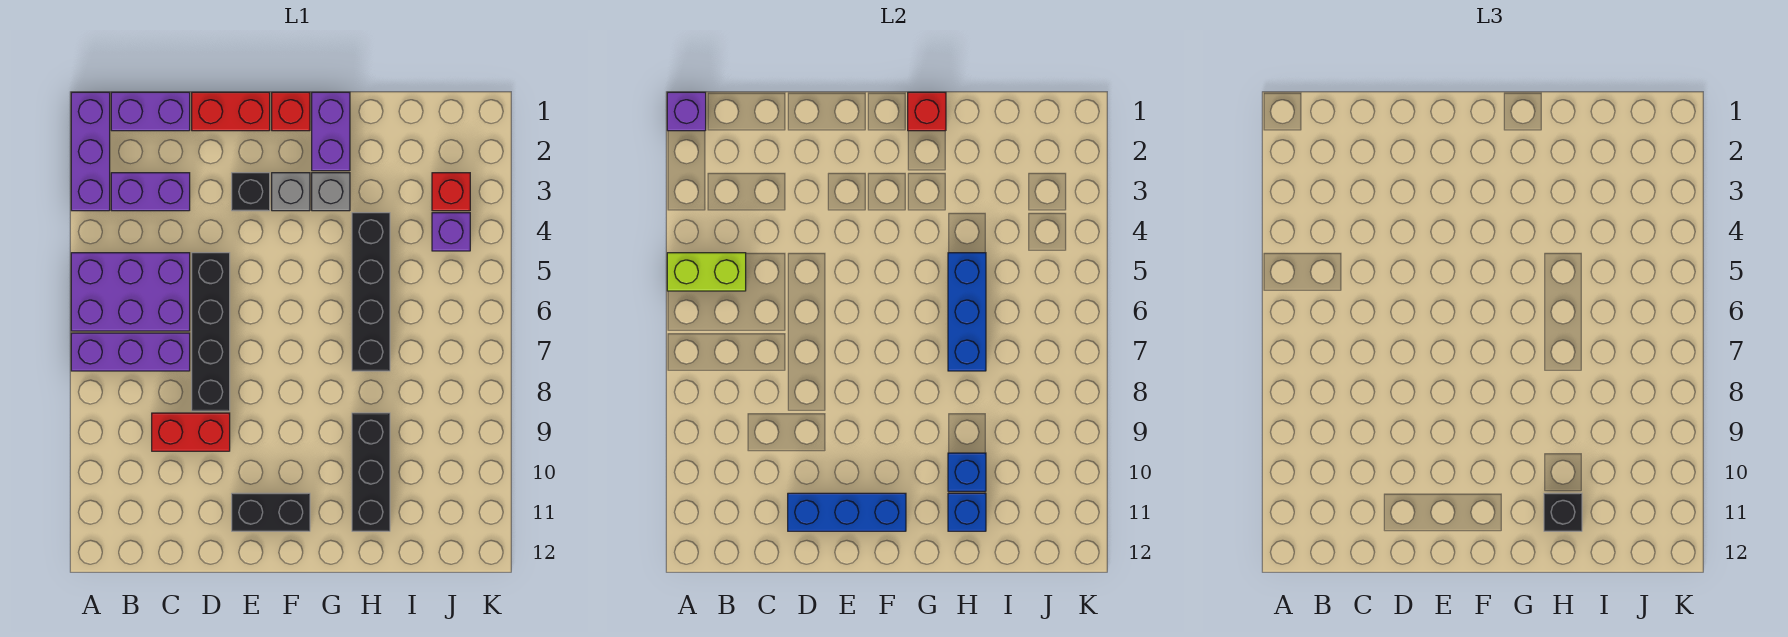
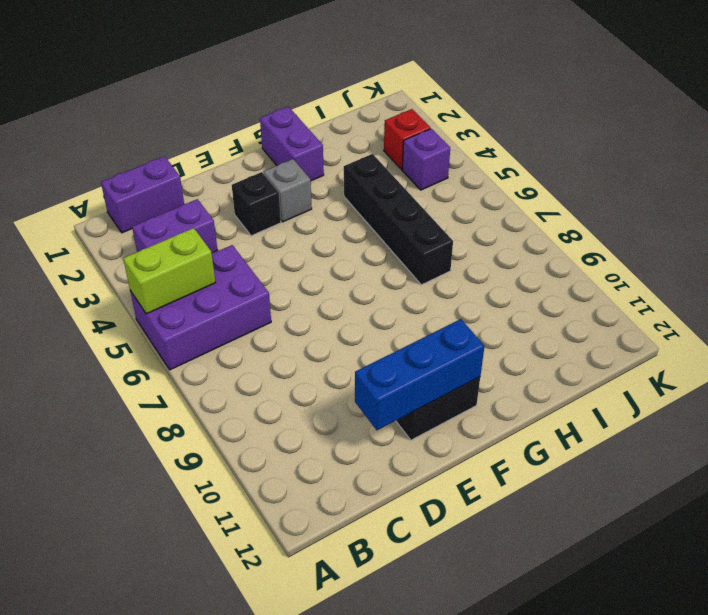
none -> purple 1x3 brick [71,92,110,211]
none -> purple 1x3 brick [71,333,190,371]
none -> red 1x2 brick [152,413,230,451]

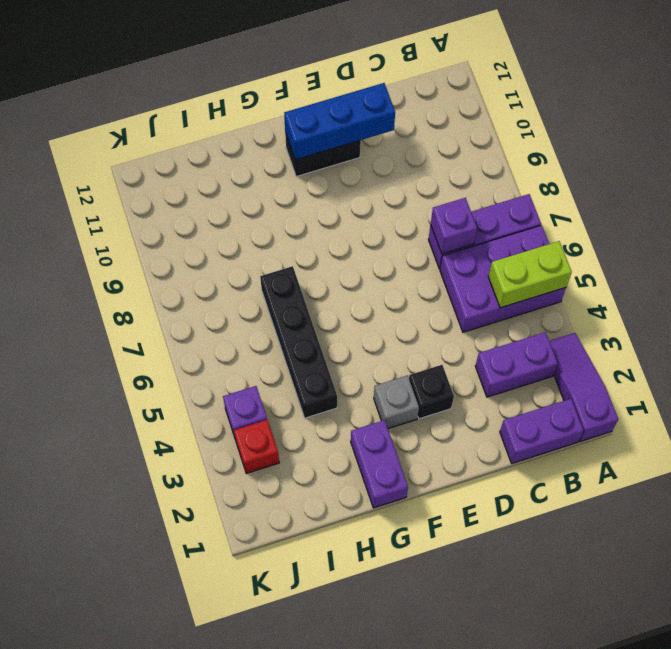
purple 1x3 slope [549,333,618,442] -> purple 1x3 brick [71,92,110,211]
purple 1x1 brick [431,198,477,254] -> purple 1x1 brick moved to [667,92,706,131]
none -> red 1x2 brick [152,413,230,451]
none -> red 1x2 brick [192,92,270,131]
none -> black 1x4 brick [192,253,230,411]

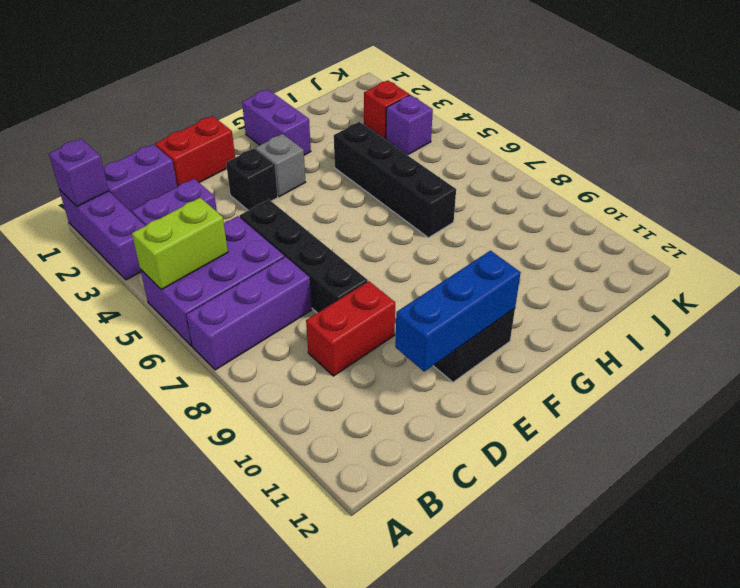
none -> red 1x1 brick [272,92,310,131]
none -> grey 1x1 brick [312,173,350,211]
none -> black 1x3 brick [352,413,390,531]

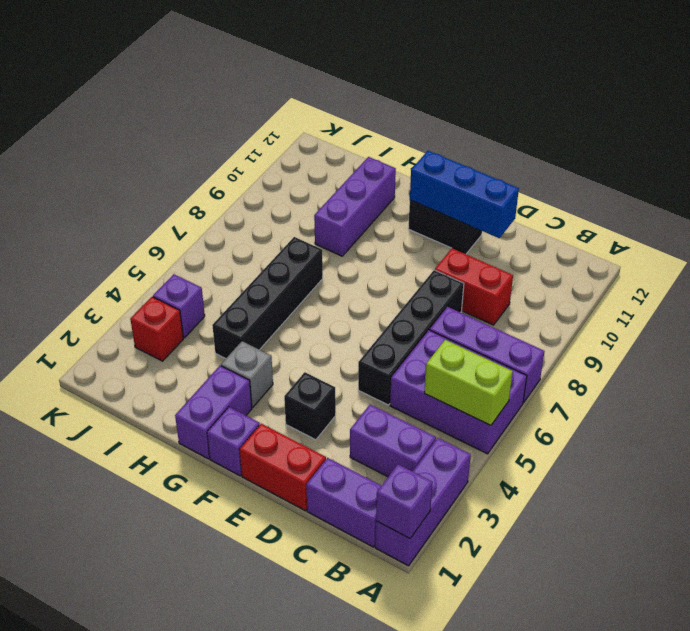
purple 1x1 brick [207,407,260,476] -> red 1x1 brick [272,92,310,131]
purple 1x3 brick [314,157,396,256] -> black 1x3 brick [352,413,390,531]
none -> grey 1x1 brick [272,173,310,211]
none -> red 1x1 brick [908,92,946,131]
none -> blue 1x3 brick [948,253,986,371]

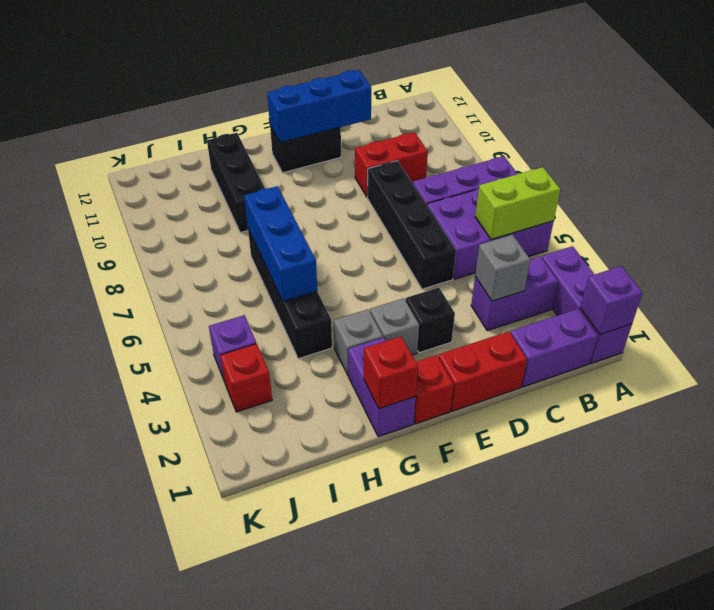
grey 1x1 brick [475,235,530,301] -> none
none -> blue 1x1 brick [948,453,986,491]
none -> blue 1x1 brick [948,493,986,531]
none -> black 1x1 brick [1544,493,1582,531]

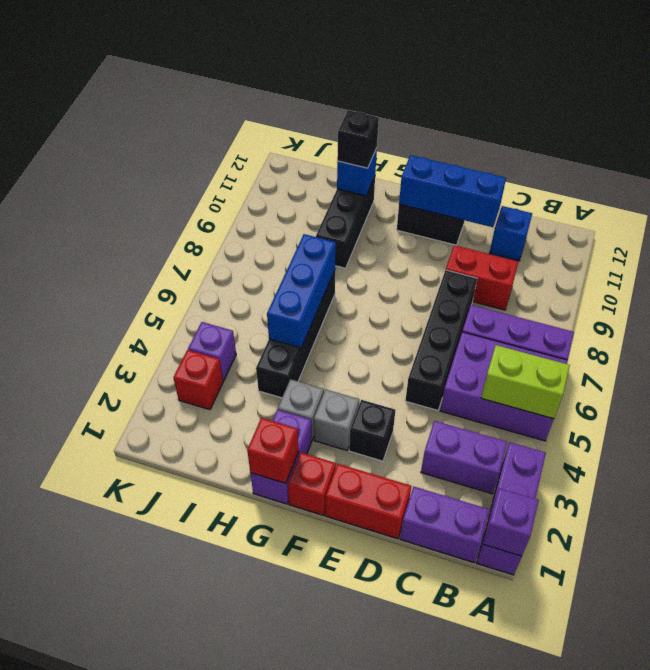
blue 1x1 brick [490,206,532,261] -> blue 1x1 brick moved to [948,453,986,491]

